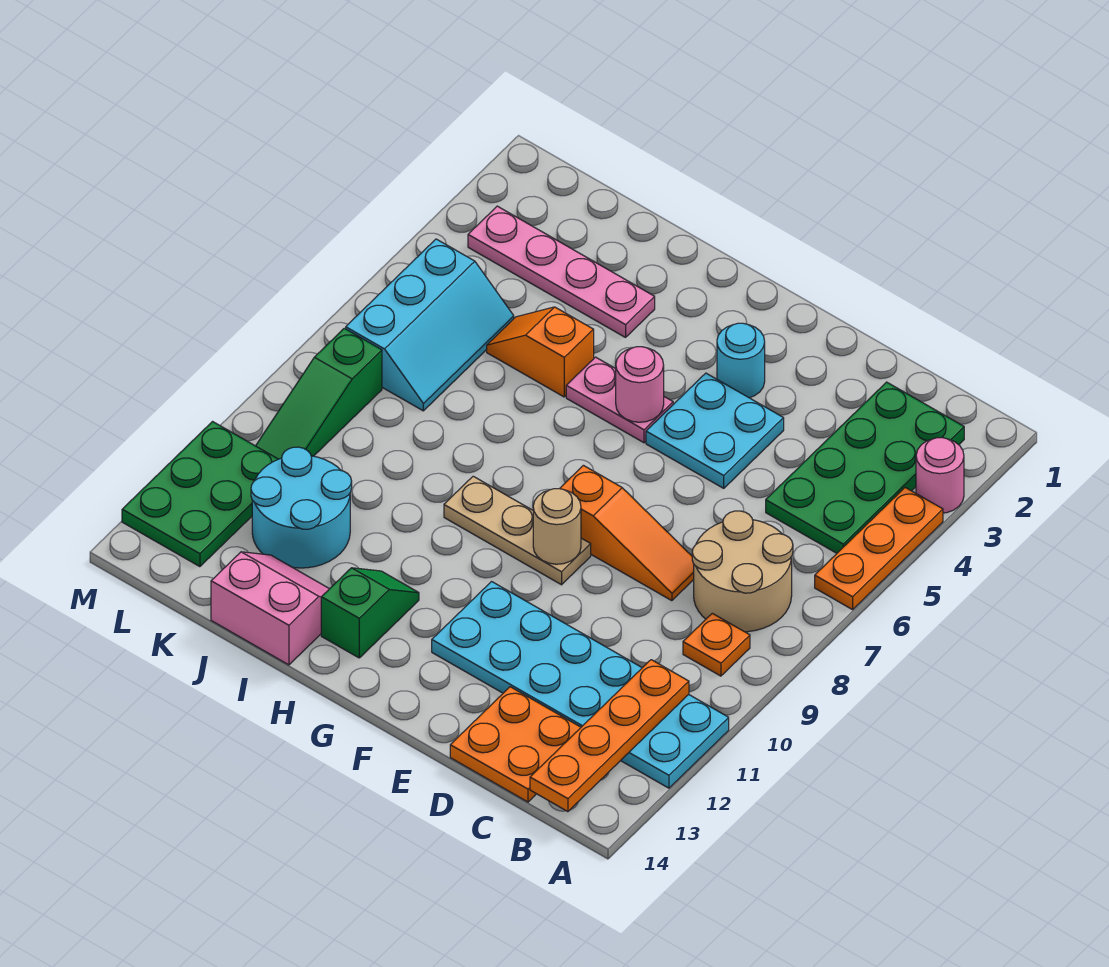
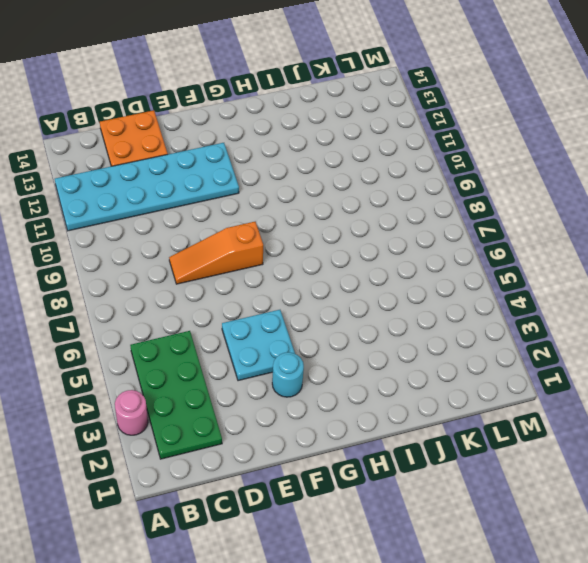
none -> orange 1x3 plate [815,488,943,610]
none -> tan 2x2 round brick [692,511,793,632]
none -> orange 1x1 plate [683,613,750,676]

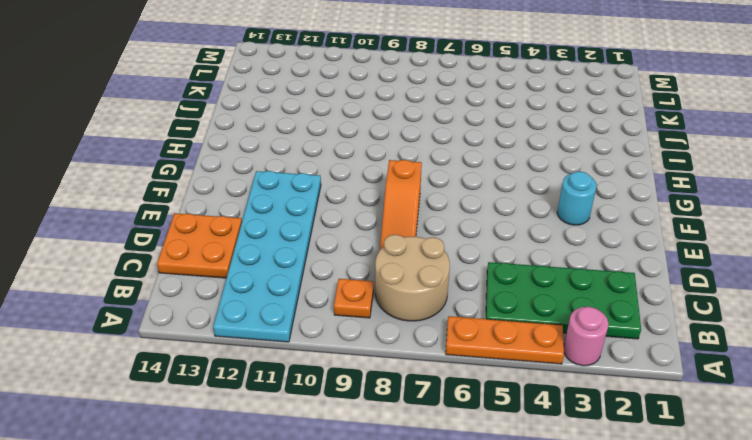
none -> cyan 2x2 plate [646,373,784,488]
none -> tan 1x3 plate [444,476,591,585]
none -> pink 1x2 plate [566,357,673,443]

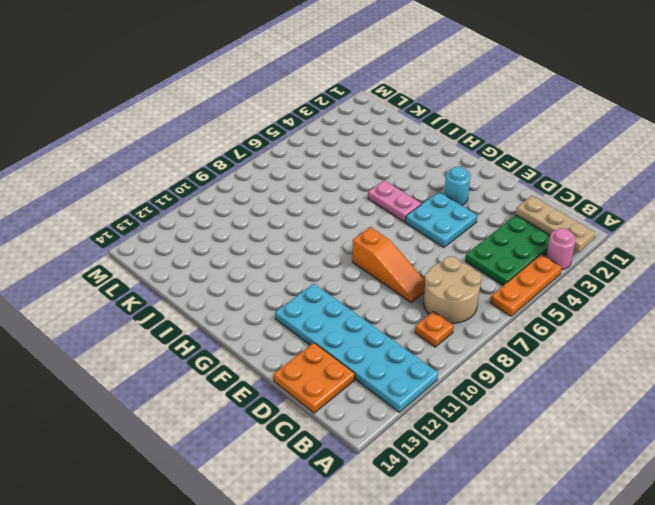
tan 1x3 plate [516,196,595,252] -> tan 1x3 plate moved to [444,476,591,585]
none -> green 1x2 slope [321,568,419,658]
none -> pink 1x4 plate [468,206,655,337]
none -> orange 1x2 slope [487,307,594,397]

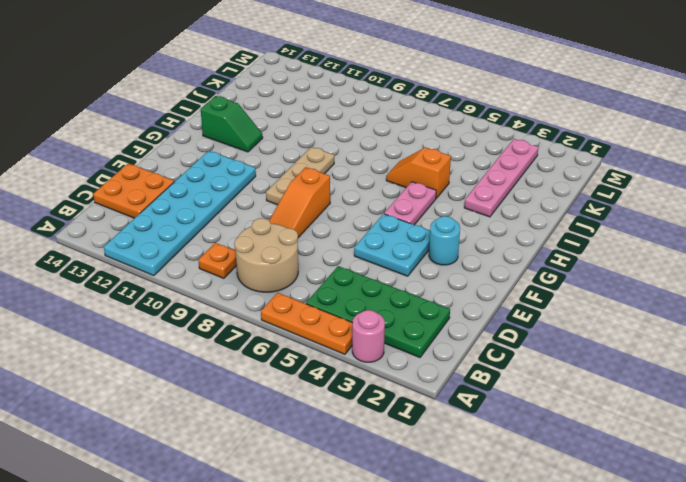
orange 1x2 slope [386,147,451,198] -> orange 1x2 slope turned to [487,307,594,397]
none -> pink 2x2 slope [211,552,329,665]
none -> cyan 2x2 round brick [251,447,352,568]
none -> cyan 2x3 slope [346,239,514,411]

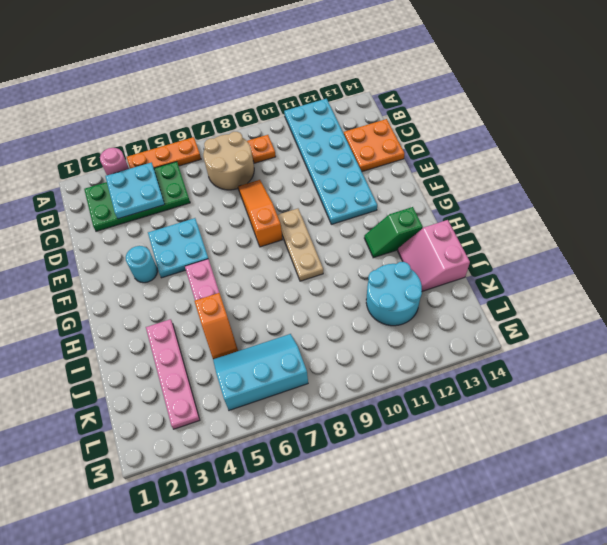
cyan 2x2 plate [105,162,165,219] -> none
none -> green 1x3 slope [256,328,382,459]
none -> green 2x3 plate [122,422,278,567]
none -> orange 1x4 plate [530,660,689,812]

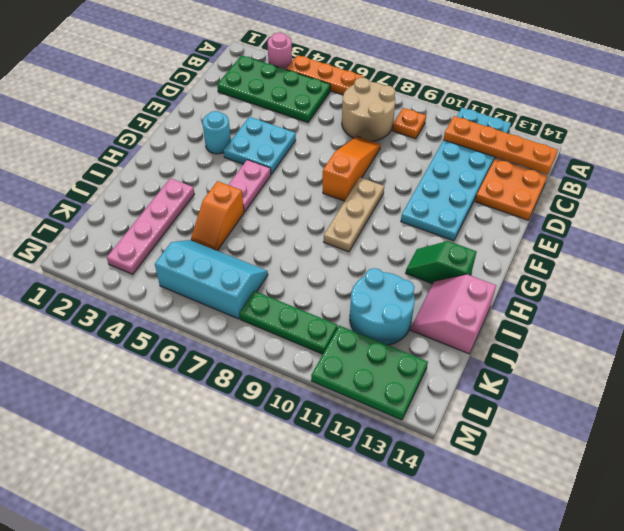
green 1x3 plate [240,291,338,354] -> green 1x3 slope [256,328,382,459]
none -> tan 1x1 round brick [533,489,581,564]
none -> pink 1x1 round brick [616,347,664,422]

